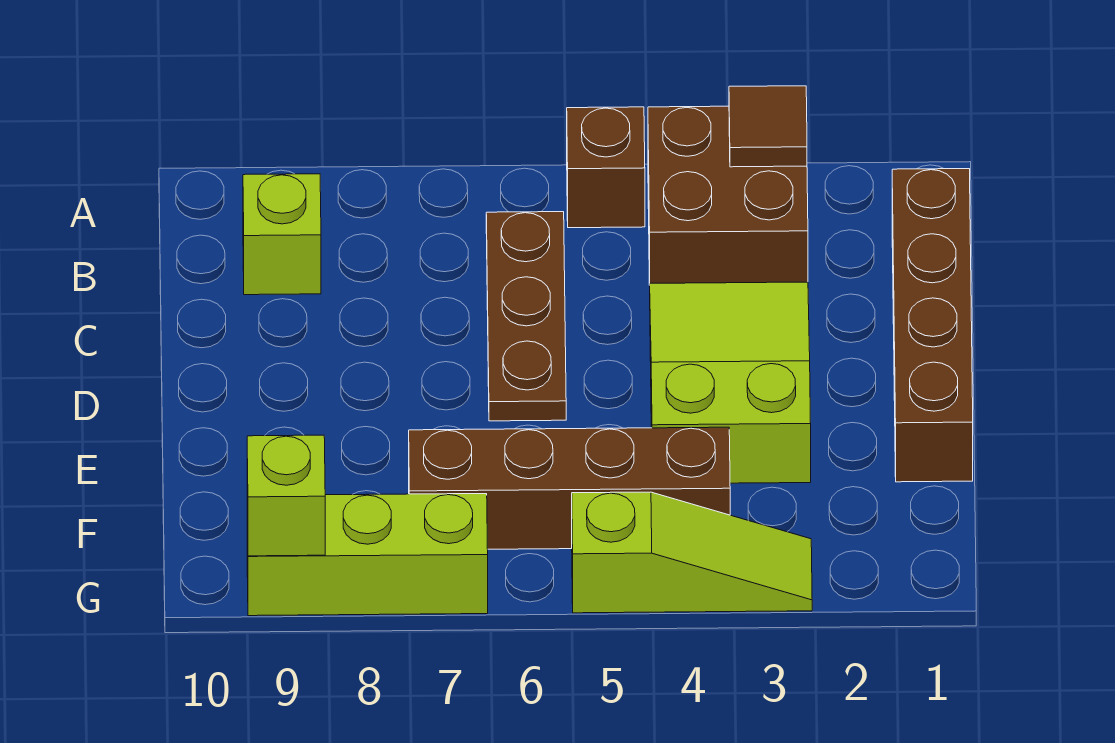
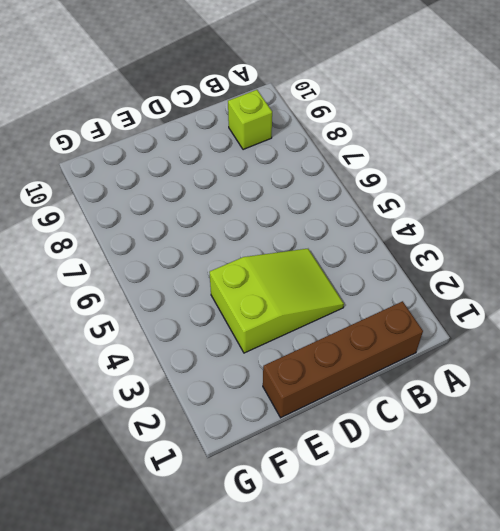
none -> brown 2x2 brick [648,106,808,285]
none -> brown 1x1 brick [567,107,645,228]

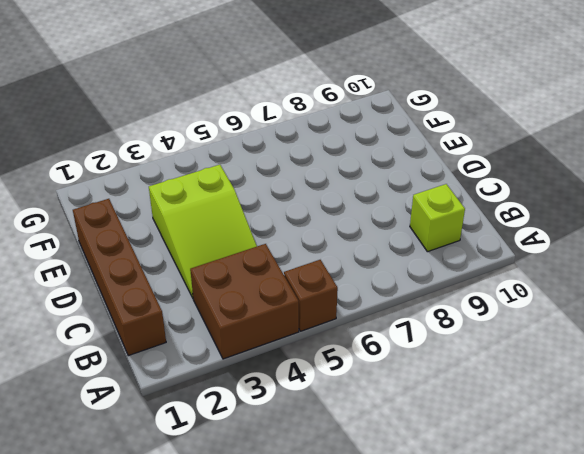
none -> brown 1x3 plate [486,212,566,421]
none -> brown 1x4 brick [409,427,730,549]

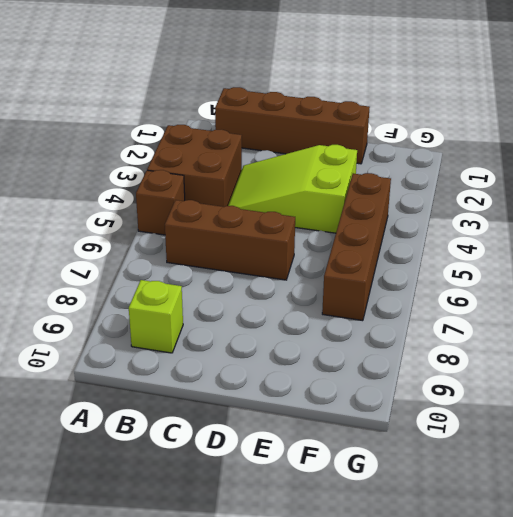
brown 1x3 brick [165,200,295,280] -> brown 1x3 plate [486,212,566,421]
none -> lime 1x3 slope [572,492,812,613]
none -> lime 1x3 brick [247,494,488,616]

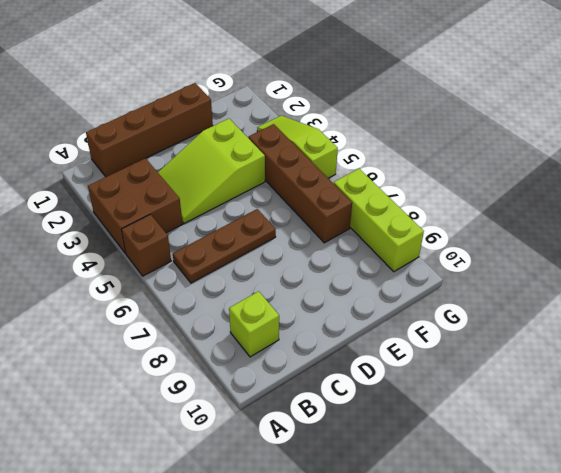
none -> brown 1x1 tile [729,86,807,167]
none -> lime 1x1 brick [247,435,325,556]

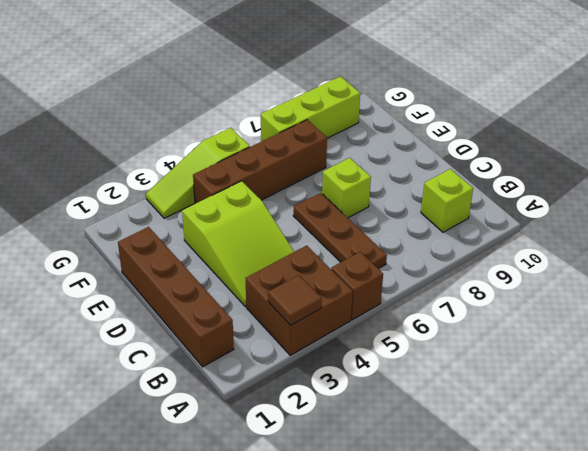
lime 1x1 brick [322,158,371,218] -> lime 1x1 brick moved to [247,435,325,556]

